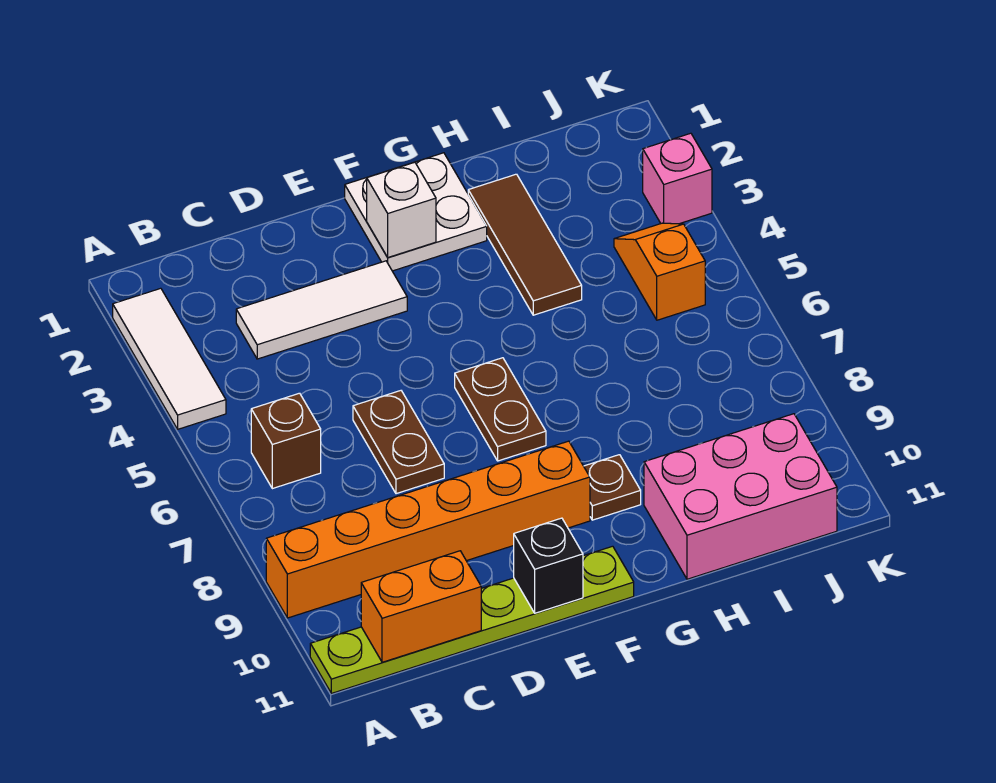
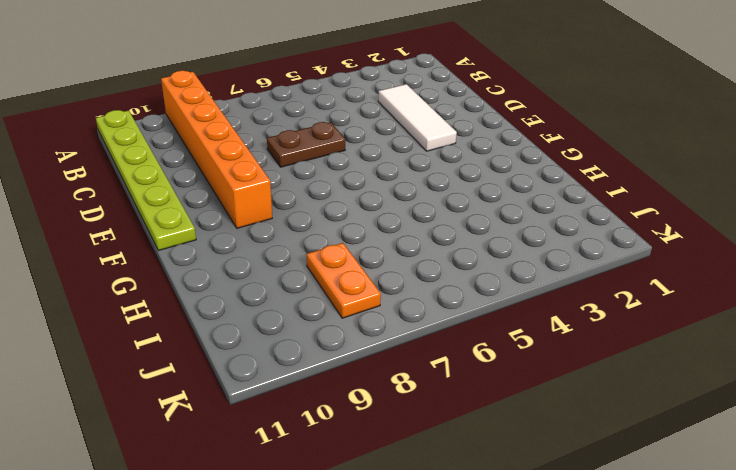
orange 1x2 plate [307,243,381,318] -> none
none -> white 1x3 tile [113,288,226,429]
none -> brown 1x1 brick [251,393,321,489]
none -> white 2x2 plate [345,153,487,271]

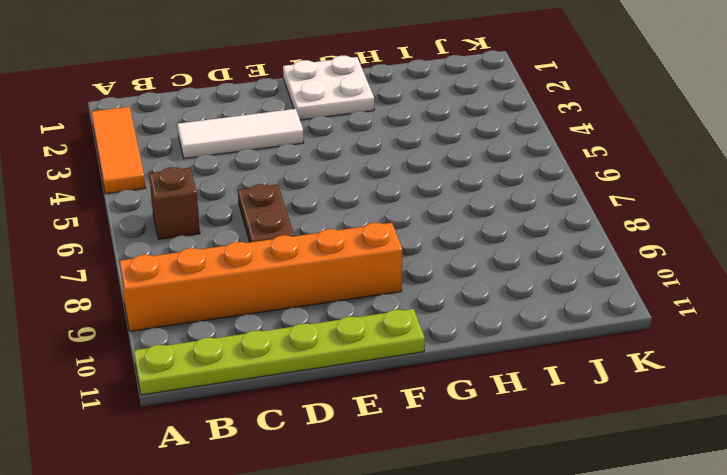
orange 1x3 tile [91,107,145,194] -> white 1x3 tile [113,288,226,429]
none -> brown 1x2 plate [455,358,546,461]
none -> brown 1x1 plate [584,455,641,520]
none -> brown 1x3 tile [468,174,582,315]

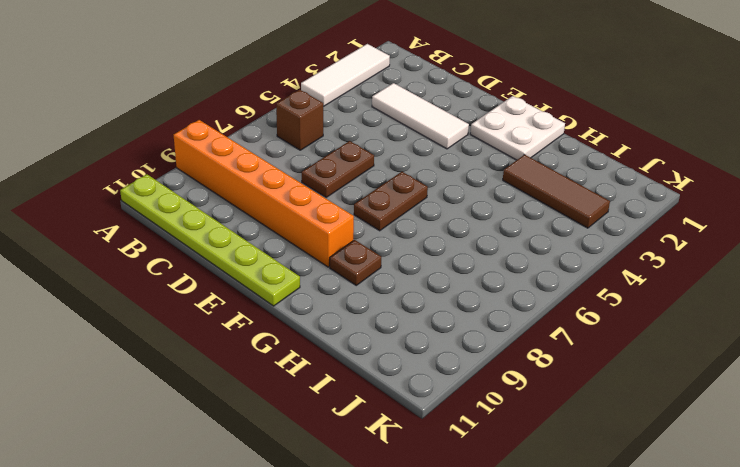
brown 1x3 tile [503,155,610,228] -> brown 1x3 tile turned to [468,174,582,315]
none -> pink 2x3 brick [644,414,837,579]
none -> orange 1x2 slope [614,223,705,320]
none -> pink 1x1 brick [643,133,712,224]

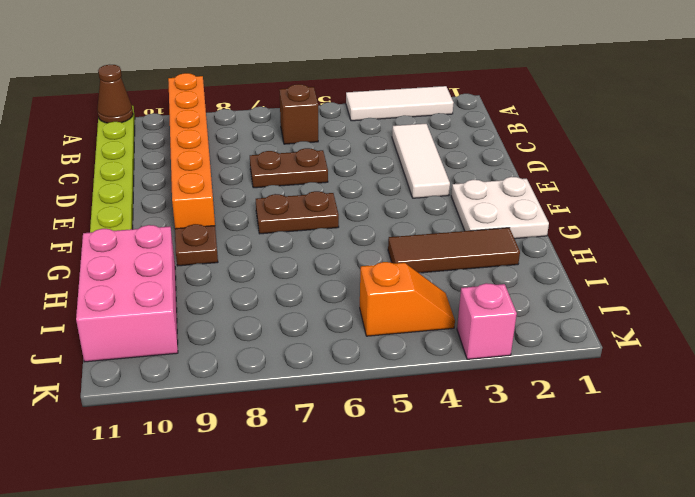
brown 1x1 cone [97,65,133,123] -> none
none -> orange 1x2 brick [361,551,481,662]
none -> black 1x1 brick [514,518,583,613]
none -> white 1x1 brick [367,162,436,257]

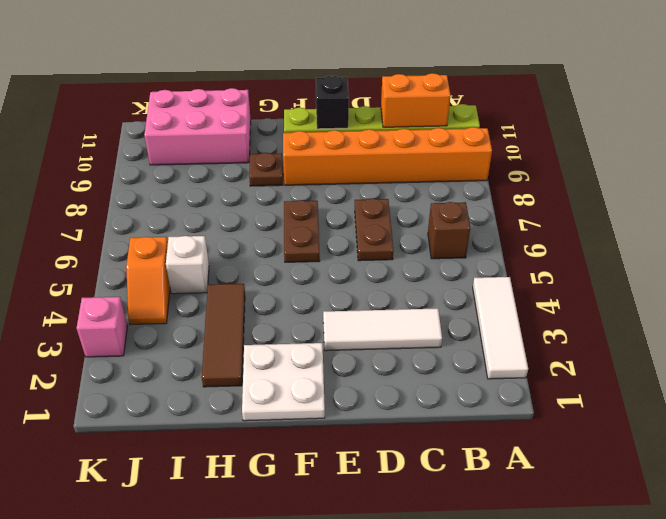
white 1x1 brick [166,236,209,294] -> white 1x1 brick moved to [367,162,436,257]

